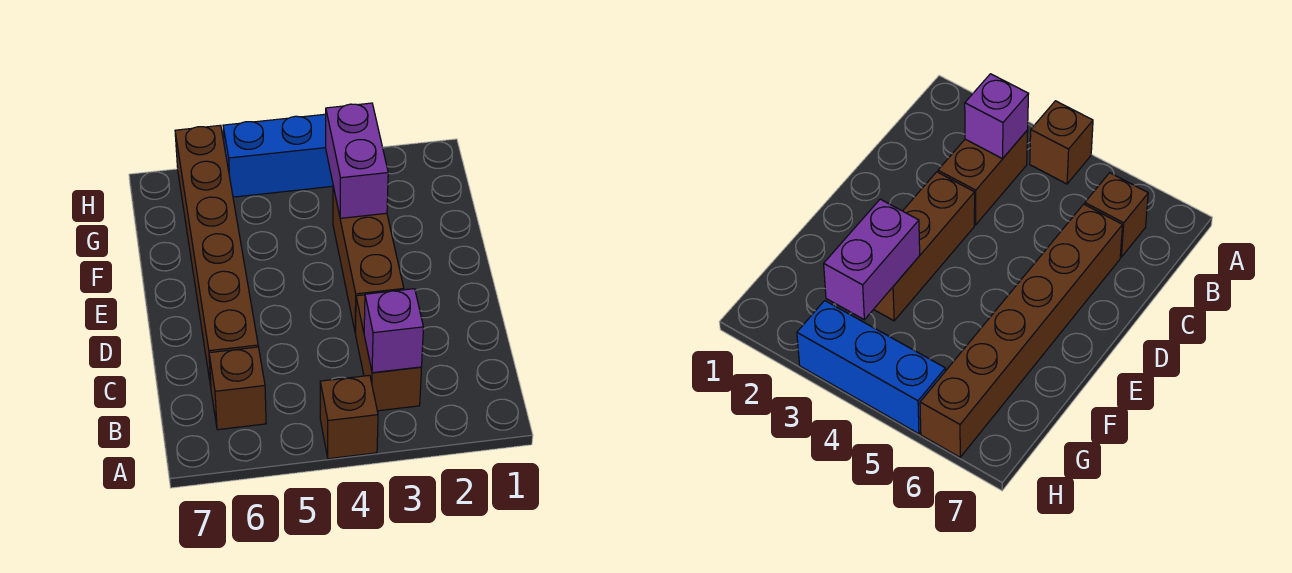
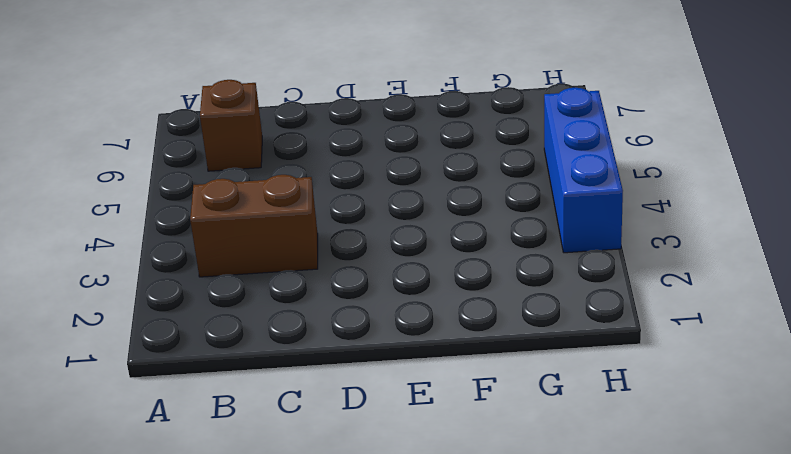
none -> brown 1x1 brick [320,375,378,459]
none -> brown 1x6 brick [175,125,258,386]

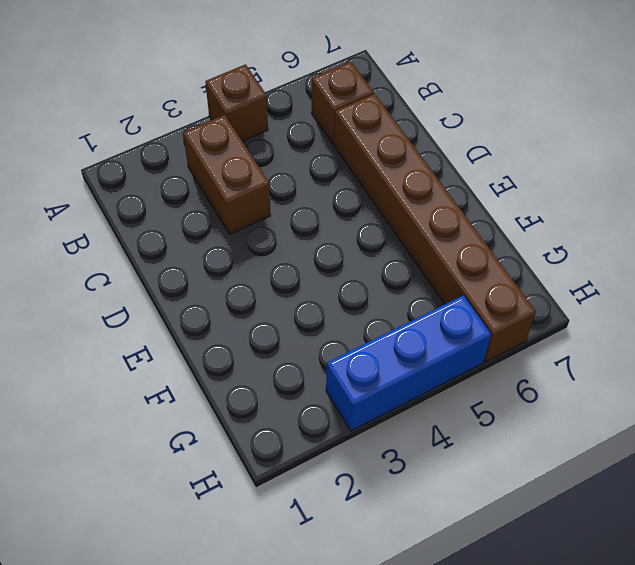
none -> brown 1x3 brick [333,187,404,333]
none -> purple 1x1 brick [364,289,423,373]

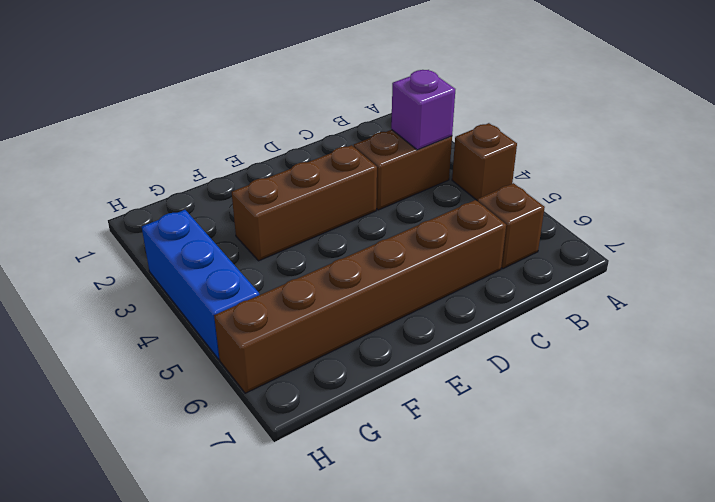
none -> purple 1x2 brick [326,103,388,218]

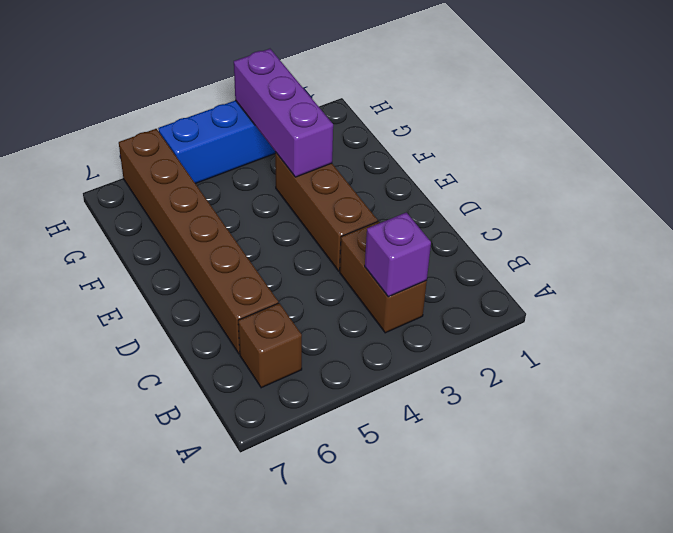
purple 1x3 brick [234,49,333,177] -> purple 1x2 brick [326,103,388,218]
none -> brown 1x1 brick [320,375,378,459]

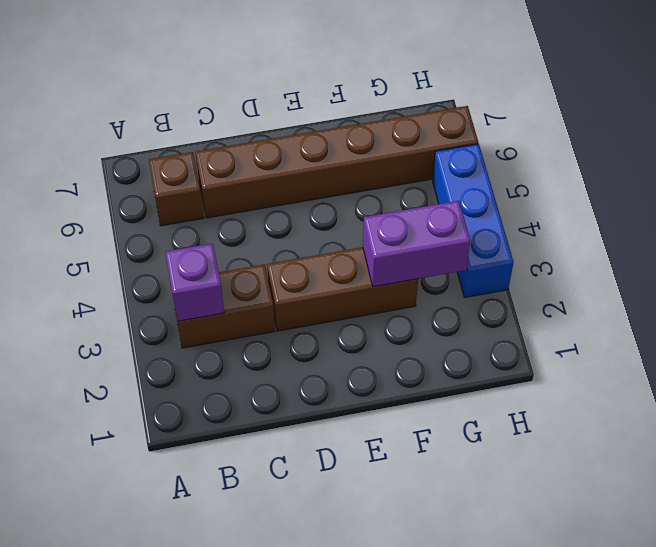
none -> brown 1x1 brick [320,375,378,459]

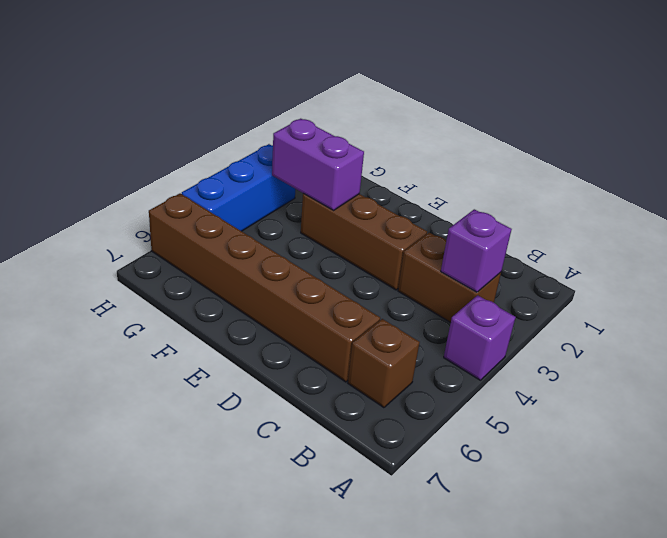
purple 1x1 brick [444,295,516,380] -> brown 1x1 brick [320,375,378,459]

